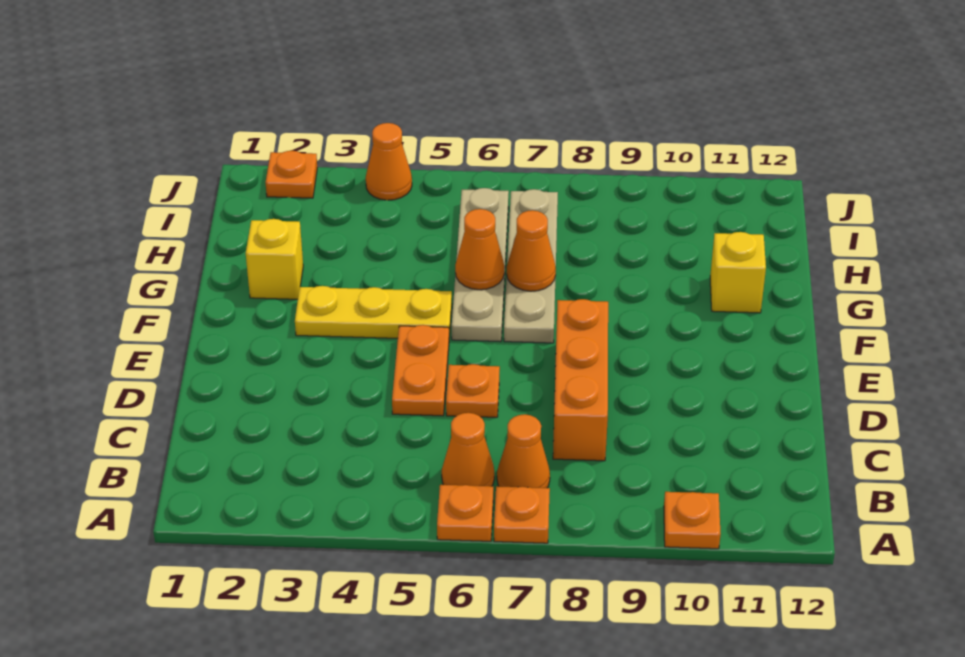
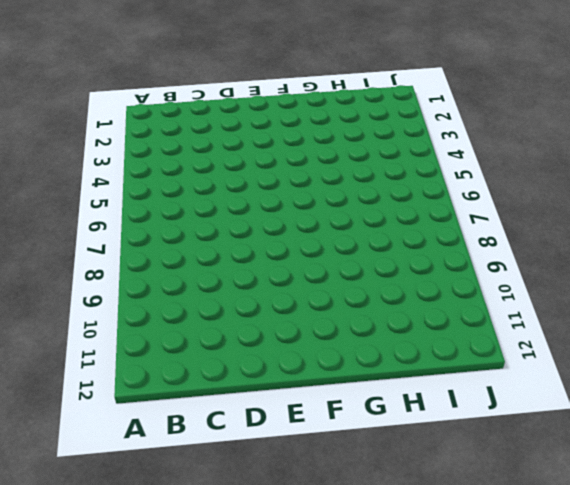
none -> orange 1x1 plate [437,485,493,541]
none -> orange 1x1 plate [494,486,550,543]
none -> orange 1x1 plate [664,492,721,549]

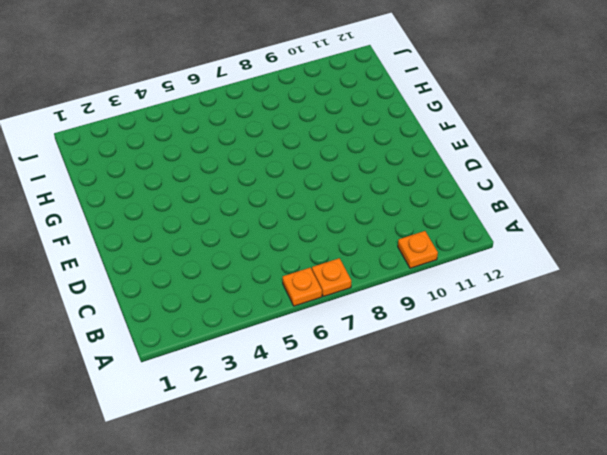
none -> orange 1x1 cone [442,413,494,486]
none -> orange 1x1 cone [497,414,550,488]
none -> orange 1x3 brick [553,299,608,461]

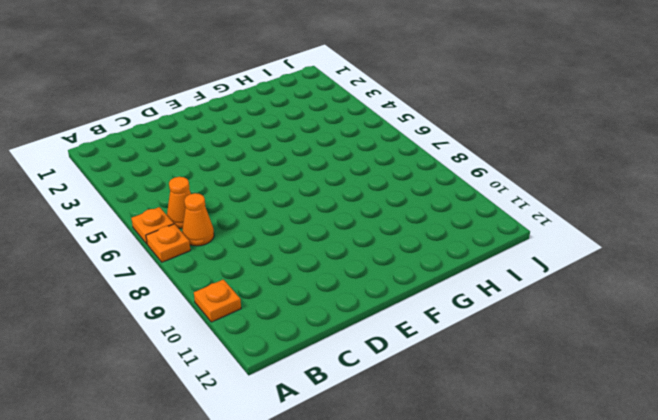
none -> orange 1x3 brick [553,299,608,461]
none -> orange 1x2 plate [392,325,449,416]
none -> orange 1x1 plate [446,364,500,417]

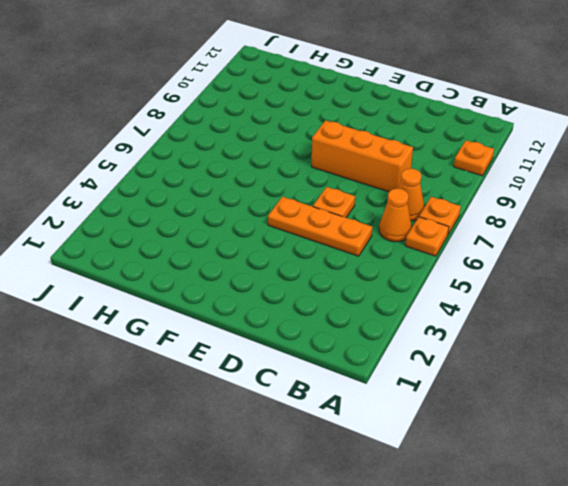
orange 1x3 plate [268,197,372,256] -> orange 1x2 plate [392,325,449,416]
none -> yellow 1x3 plate [295,286,452,338]
none -> tan 1x4 plate [452,188,509,342]
none -> tan 1x4 plate [504,189,558,343]

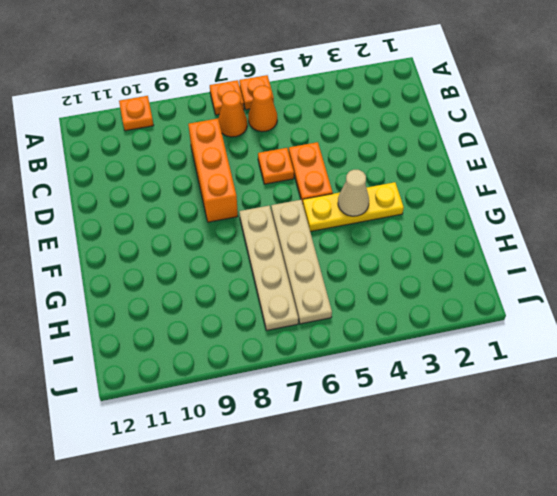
tan 1x1 cone [338,170,369,216] -> none
none -> yellow 1x1 brick [246,219,303,299]
none -> yellow 1x1 brick [710,232,766,313]
none -> orange 1x1 plate [266,151,317,198]

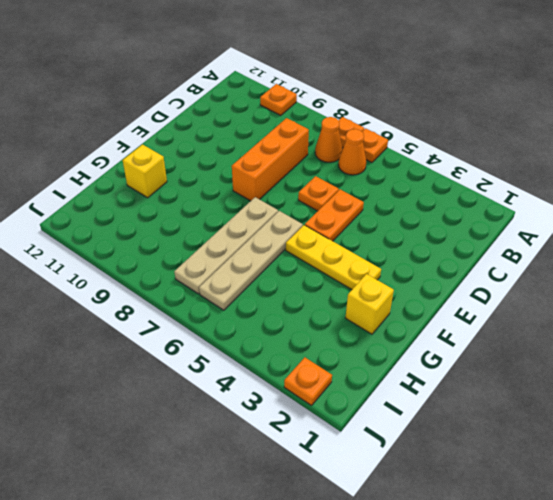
none -> orange 1x1 cone [366,123,412,200]
none -> orange 1x1 cone [455,209,504,290]
none -> orange 1x1 cone [507,210,556,291]

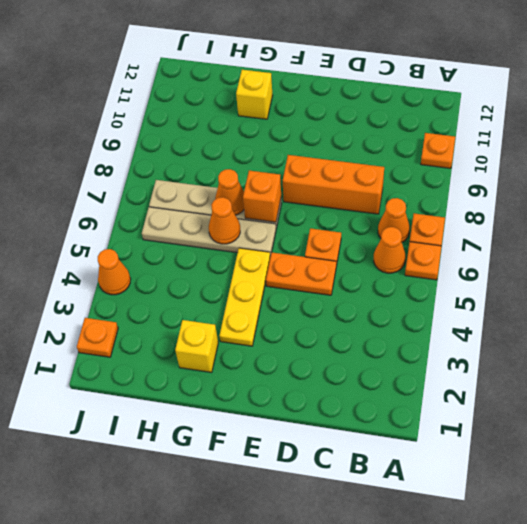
orange 1x1 brick [243,171,281,222] -> none

